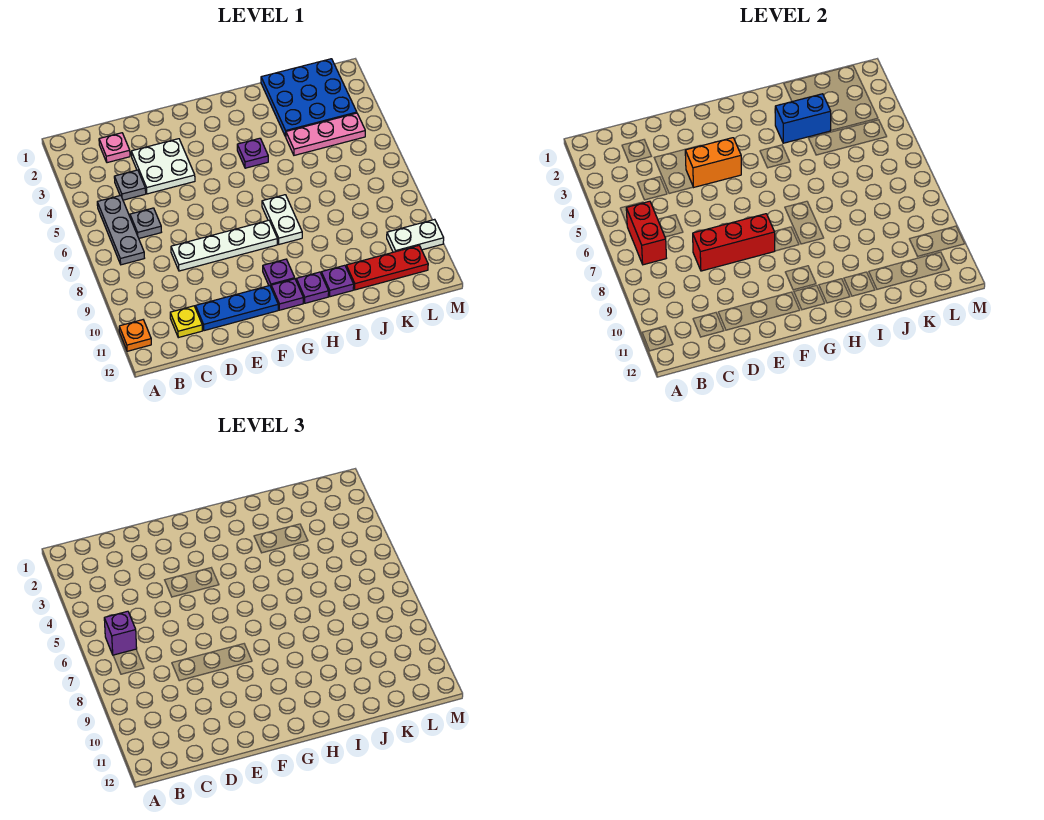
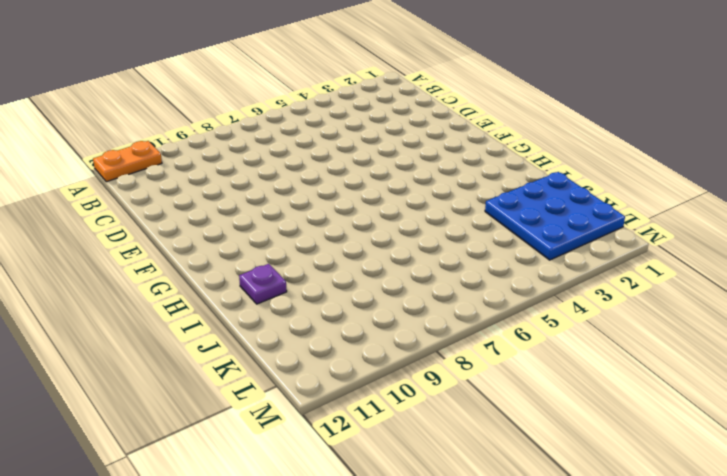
orange 1x2 plate [93,141,162,182] -> orange 1x1 plate [119,320,151,351]
none -> grey 1x3 plate [97,195,144,265]
none -> pink 1x1 plate [99,133,130,163]
none -> grey 1x1 plate [114,170,146,200]

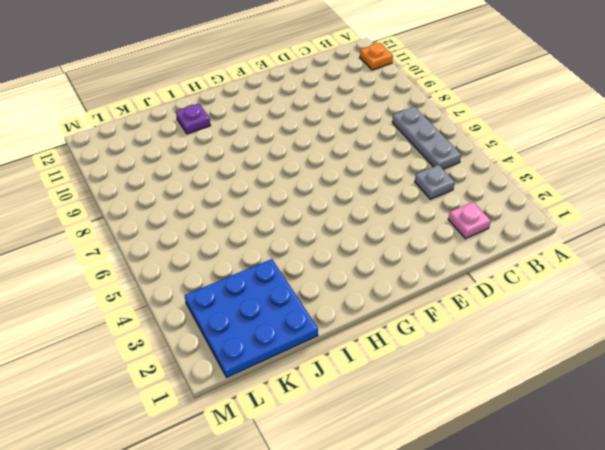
none -> grey 1x1 plate [130,208,161,238]
none -> yellow 1x1 plate [170,306,202,338]
none -> white 2x2 plate [131,139,195,194]

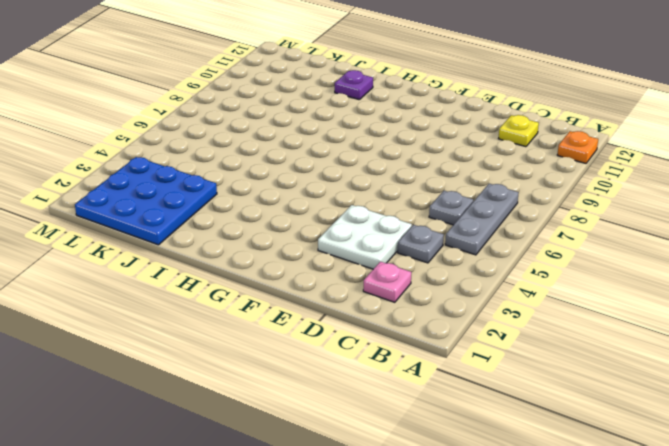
none -> white 1x4 plate [171,220,277,271]
none -> blue 1x3 plate [196,286,278,331]
none -> purple 1x1 plate [263,259,295,286]

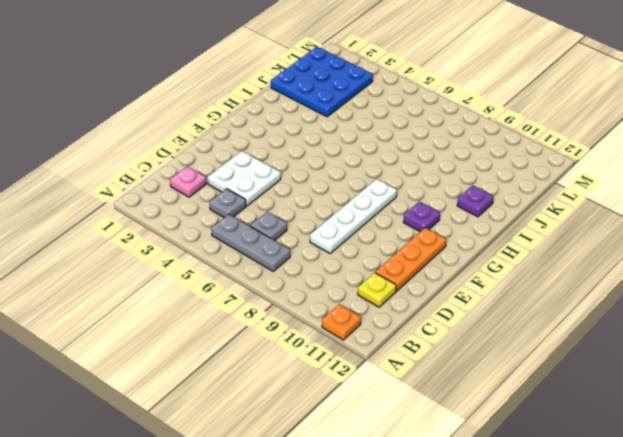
orange 1x3 plate [375,228,446,291] -> blue 1x3 plate [196,286,278,331]
none -> purple 1x1 plate [271,279,303,310]
none -> purple 1x1 plate [237,138,268,168]
none -> white 1x2 plate [262,195,302,244]

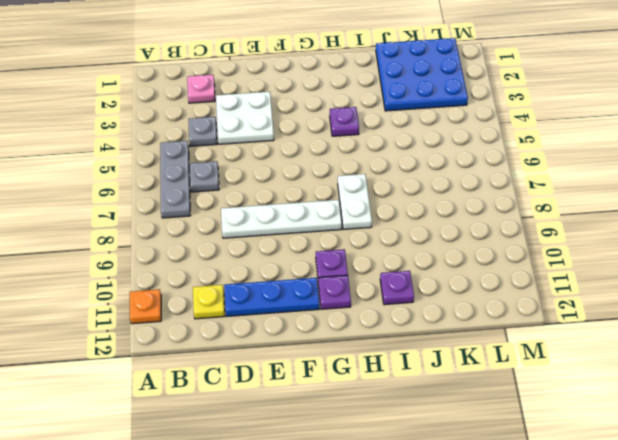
none -> purple 1x1 plate [296,272,329,303]
none -> pink 1x3 plate [286,113,365,155]
none -> red 1x3 plate [346,246,428,290]

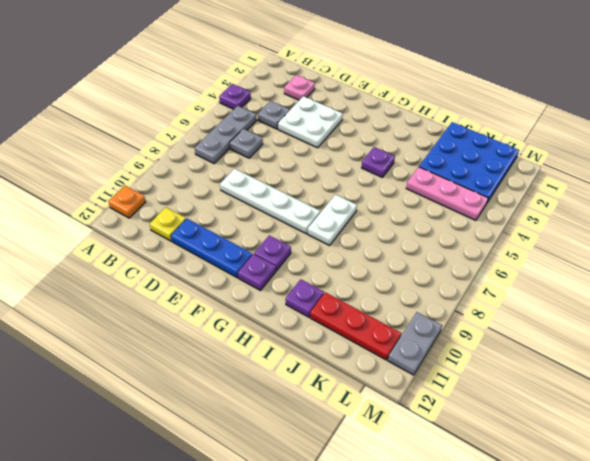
purple 1x1 plate [219,84,251,109] -> purple 1x1 plate moved to [296,272,329,303]
grey 1x2 plate [388,312,442,375] -> white 1x2 plate [387,219,444,252]
none -> red 1x2 brick [626,201,666,265]
none -> red 1x3 brick [693,214,775,271]
none -> orange 1x2 brick [685,138,741,187]

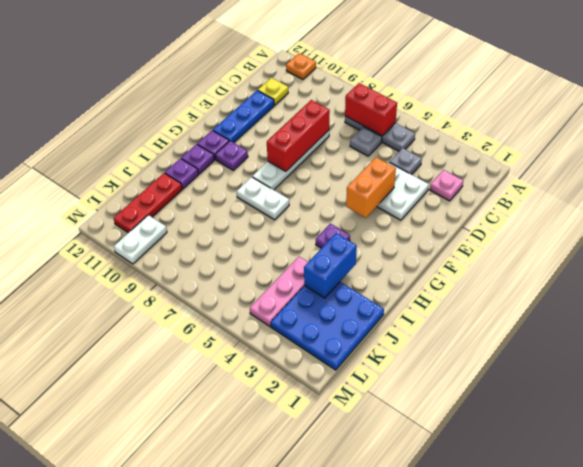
none -> purple 1x1 brick [104,611,137,655]

